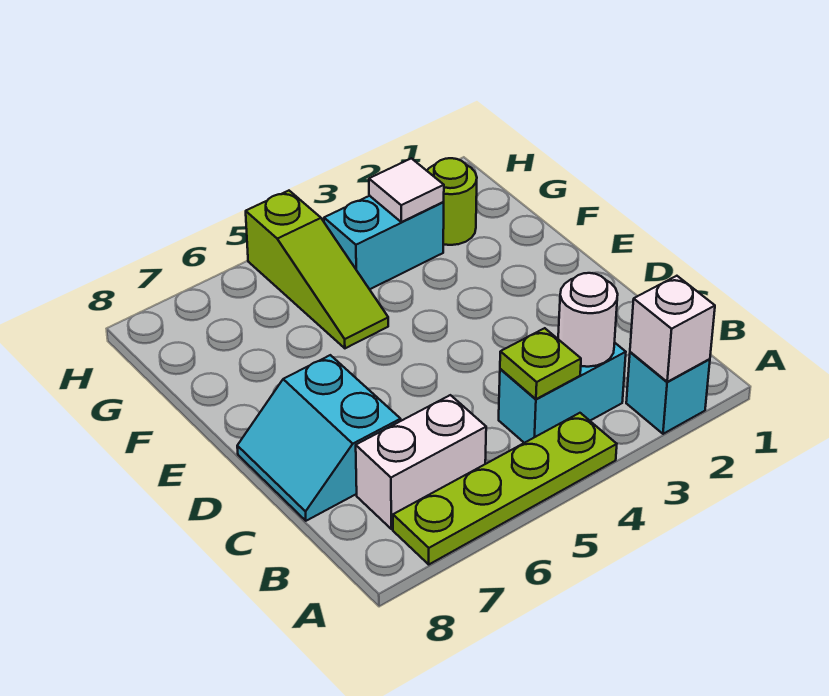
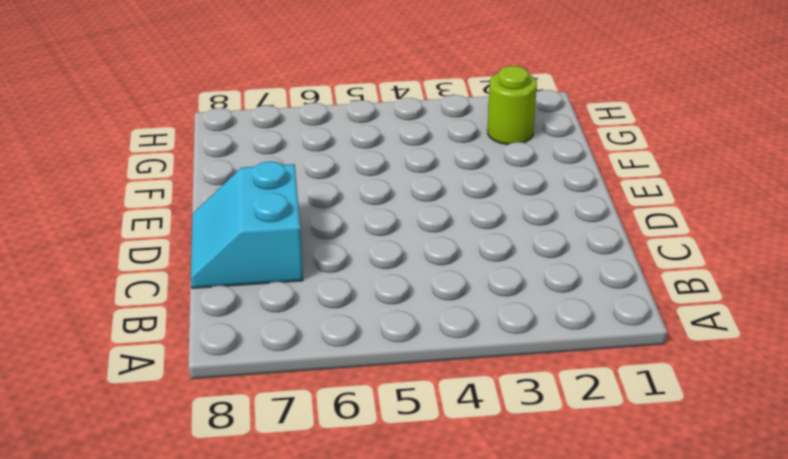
none -> cyan 1x1 brick [626,352,710,434]
none -> lime 1x4 plate [393,413,617,564]
none -> cyan 1x2 brick [499,343,626,443]

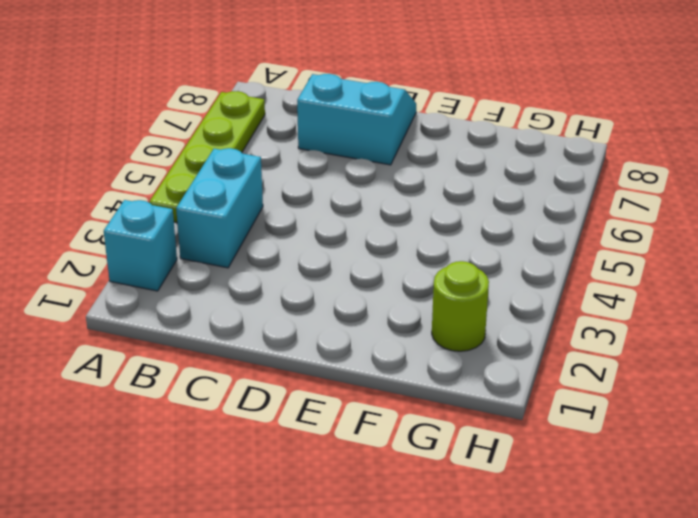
none -> white 1x2 brick [356,395,486,529]
none -> lime 1x3 slope [246,191,388,348]
none -> cyan 1x2 brick [324,196,444,289]

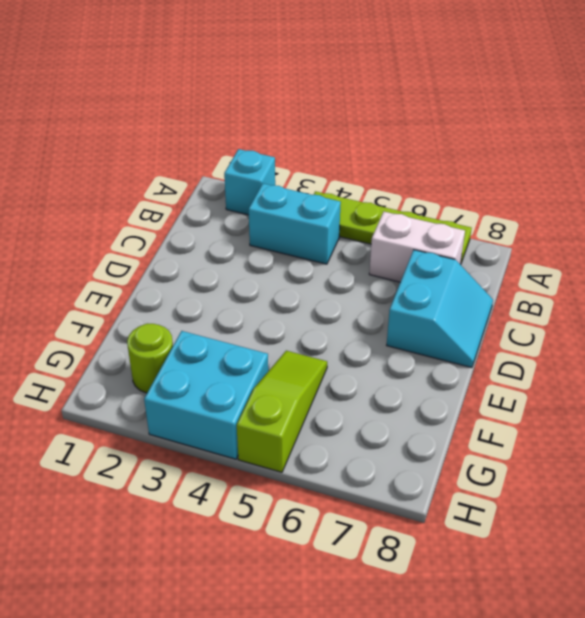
cyan 2x2 brick [144,331,268,459] -> cyan 1x2 brick [324,196,444,289]
none -> white 1x1 brick [630,276,715,382]
none -> white 1x1 round brick [558,273,618,367]
none -> lime 1x1 plate [500,328,581,399]

